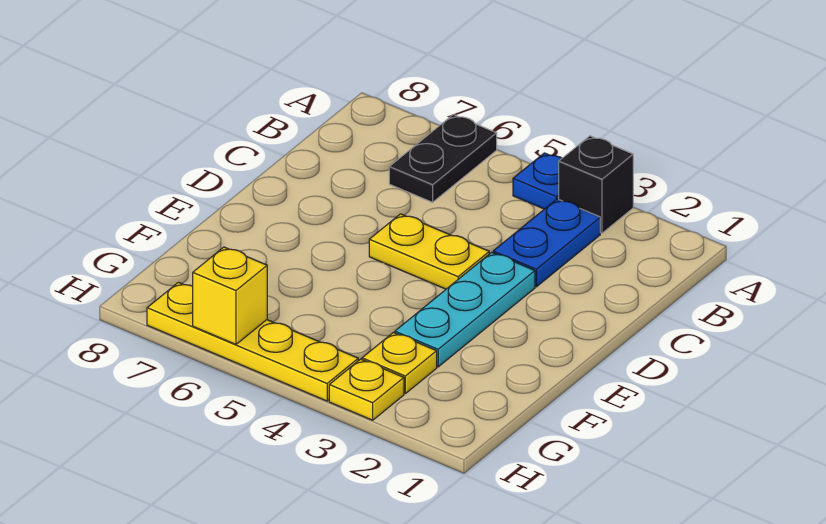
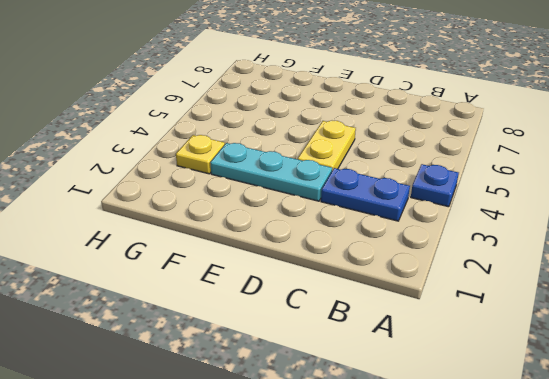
none -> black 1x1 brick [559,136,633,233]
none -> black 1x2 plate [389,115,497,202]

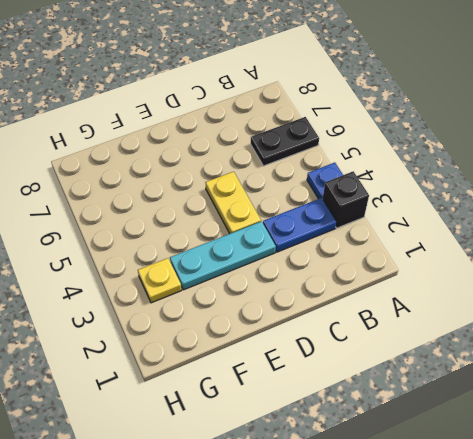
none -> yellow 1x1 plate [329,359,404,420]
none -> yellow 1x4 plate [147,282,358,401]

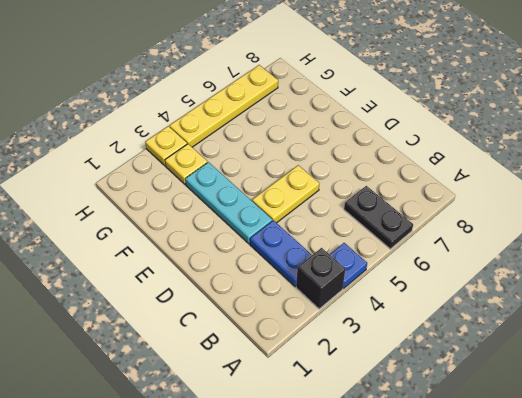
none -> yellow 1x1 brick [193,247,267,344]

